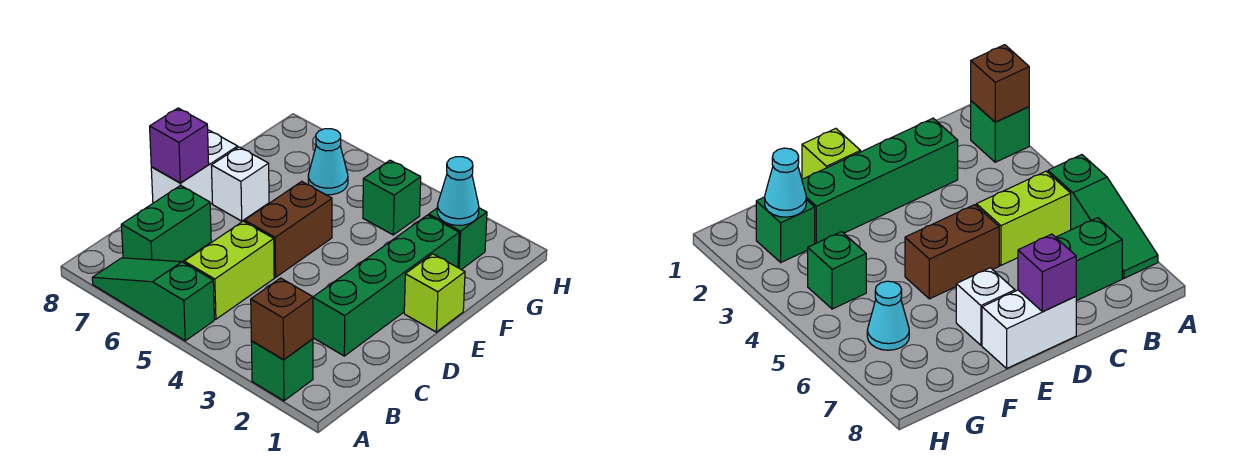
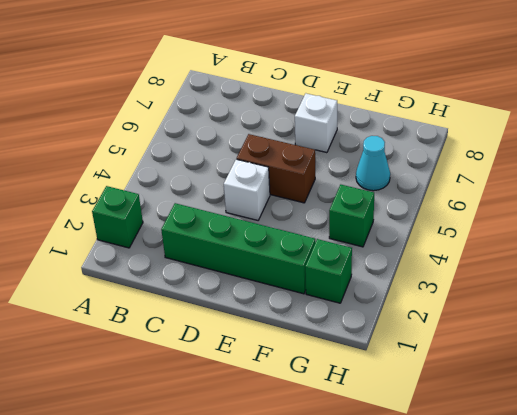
white 1x1 brick [224,159,270,220] -> none
none -> green 1x3 slope [92,258,214,341]
none -> lime 1x2 brick [184,221,274,319]
none -> green 1x2 brick [121,185,211,262]

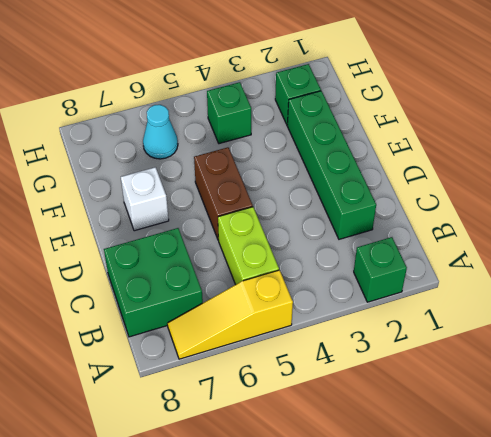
yellow 1x3 slope [167,270,293,359] -> green 1x3 slope [92,258,214,341]
green 2x2 brick [104,228,203,337] -> green 1x2 brick [121,185,211,262]
none -> white 1x2 brick [151,130,238,204]
none -> lime 1x1 brick [404,254,465,332]
none -> brown 1x1 brick [251,278,313,360]

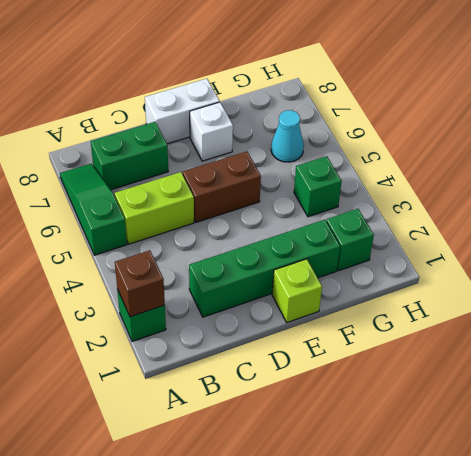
none -> purple 1x1 brick [150,108,209,183]
none -> cyan 1x1 cone [437,157,479,225]

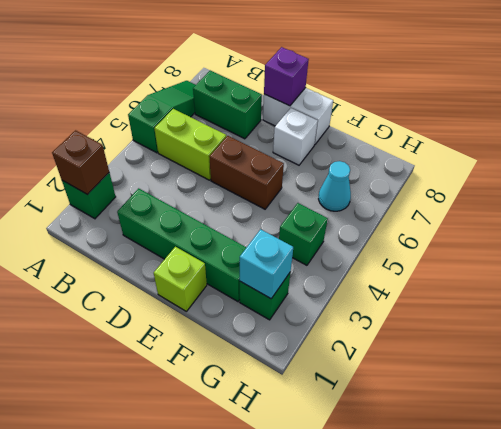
cyan 1x1 brick [240,229,293,299] -> cyan 1x1 cone [437,157,479,225]

